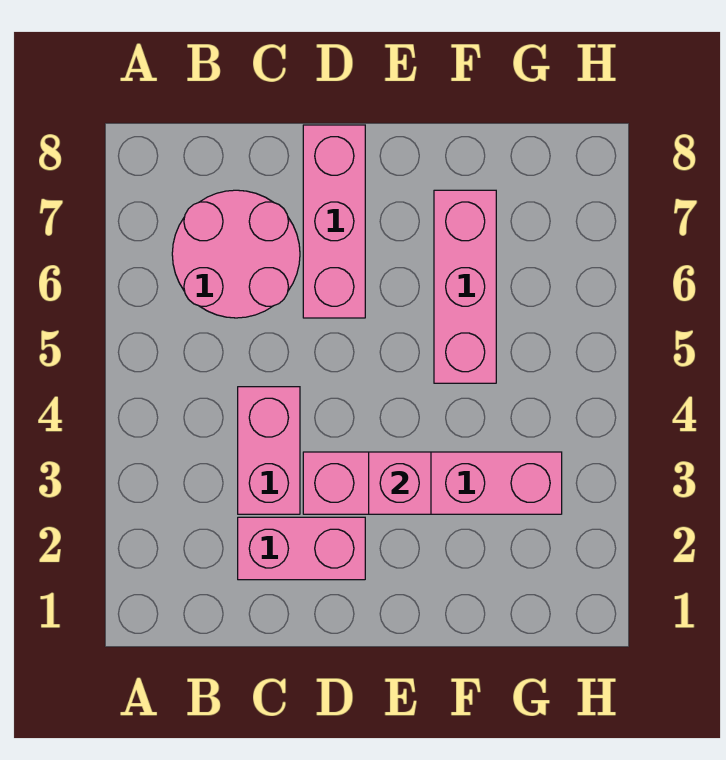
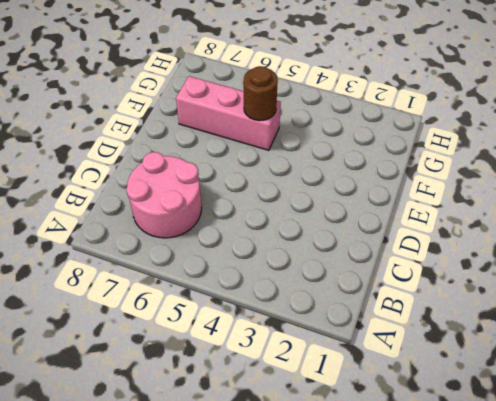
brown 1x1 round brick [244,66,278,121] -> none
none -> pink 1x2 brick [238,517,365,580]
none -> pink 1x2 brick [238,387,300,514]

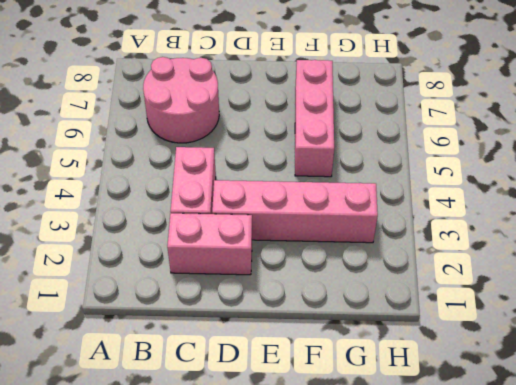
none -> pink 1x3 brick [303,125,365,318]
none -> pink 1x1 brick [369,452,431,514]

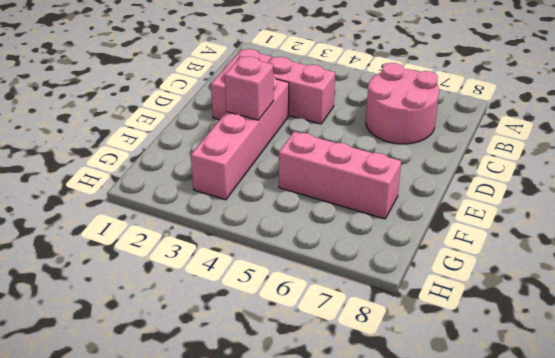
none -> pink 1x3 brick [303,125,365,318]

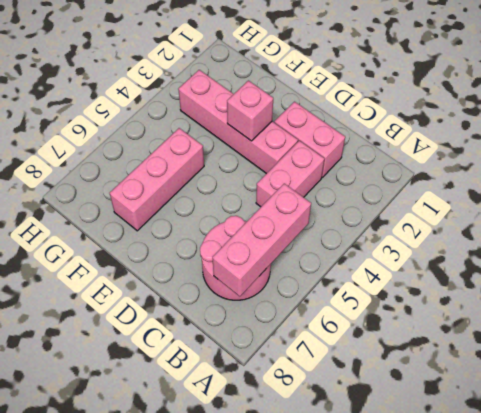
pink 1x3 brick [212,183,311,296] -> pink 1x3 brick moved to [303,125,365,318]

